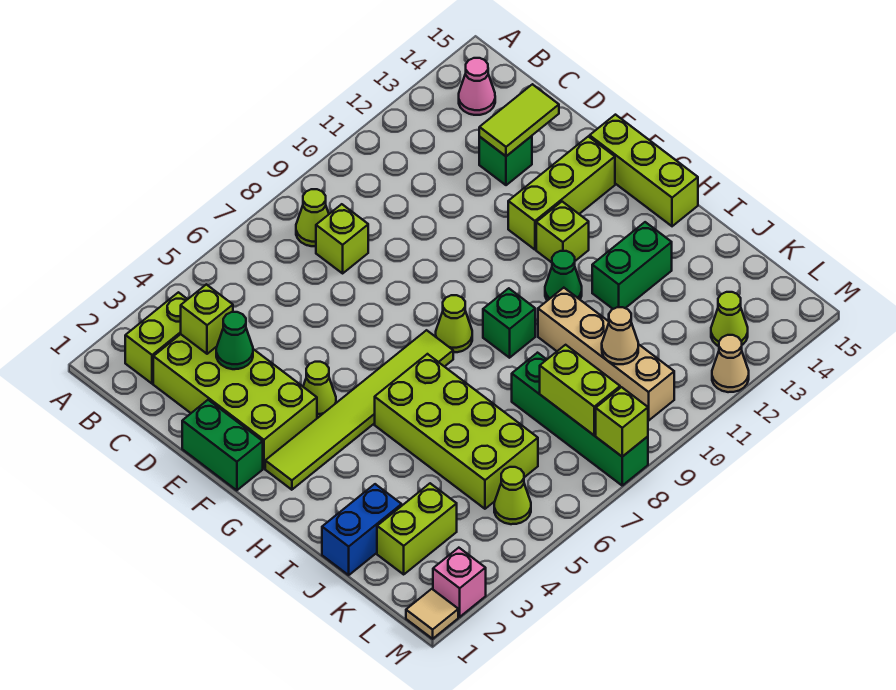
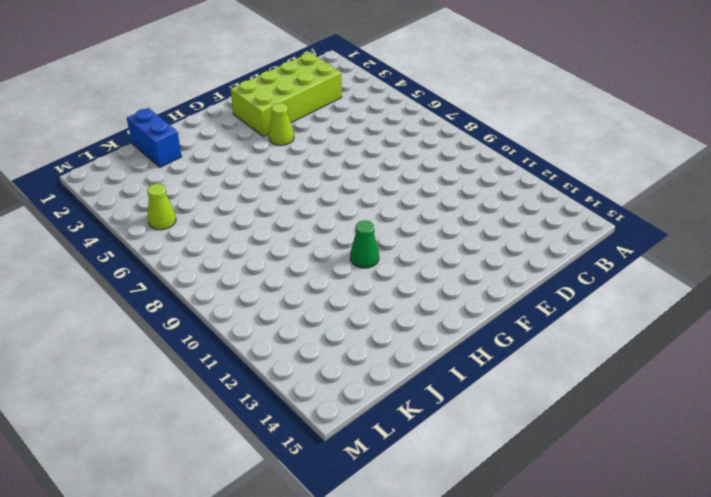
none -> lime 1x2 brick [125,292,188,384]
none -> lime 1x1 cone [296,189,329,246]
none -> pink 1x1 cone [459,58,495,115]
none -> lime 1x1 brick [316,204,368,273]

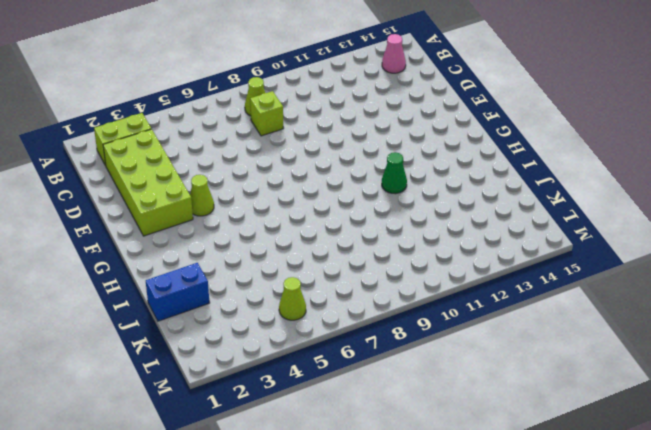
none -> green 1x1 brick [479,136,532,185]
none -> green 1x2 brick [182,400,263,490]
none -> lime 1x3 brick [508,136,615,250]
none -> lime 1x3 brick [590,115,698,226]

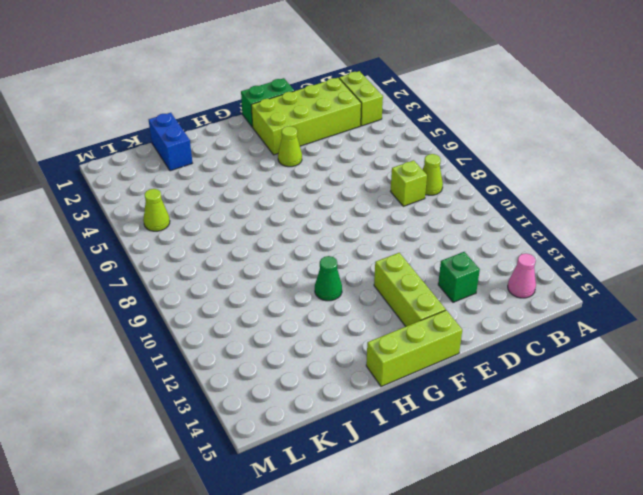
none -> lime 1x6 tile [265,330,453,490]
none -> lime 1x1 cone [436,295,472,352]
none -> lime 1x1 brick [536,202,589,262]
none -> lime 2x4 brick [375,354,538,509]

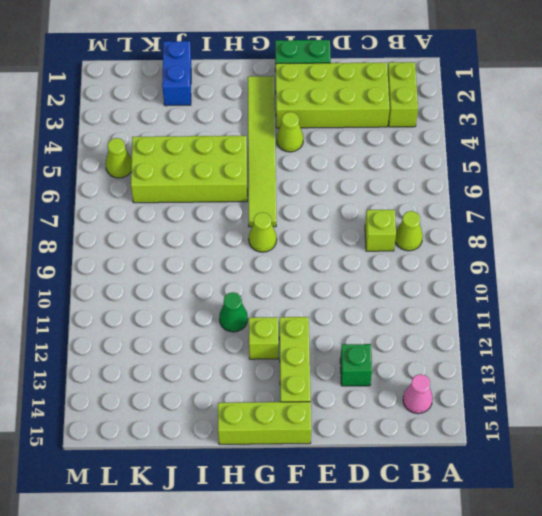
none -> green 1x1 brick [483,288,535,358]
none -> tan 1x4 brick [538,288,674,421]
none -> green 1x2 brick [592,222,672,309]
none -> green 1x4 brick [512,353,648,485]

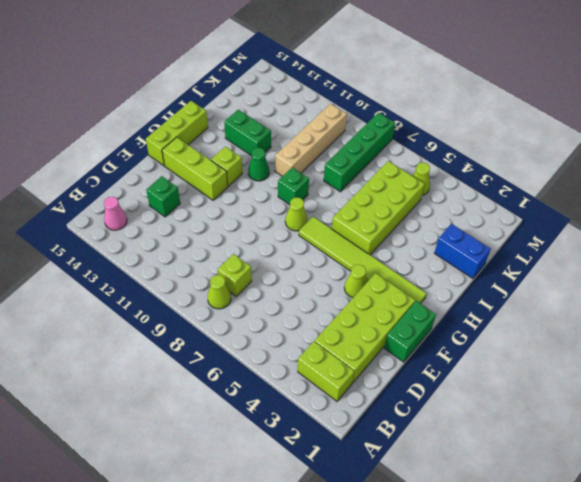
none -> lime 1x2 brick [377,483,457,574]
none -> lime 1x1 cone [711,292,748,346]
none -> tan 1x1 tile [406,589,458,639]
none -> pink 1x1 brick [433,548,486,617]

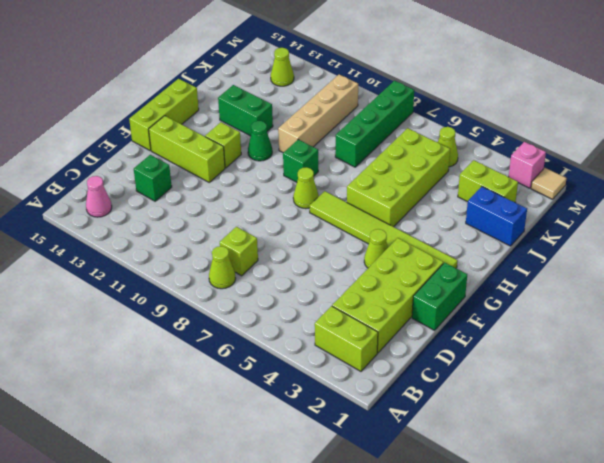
none -> tan 1x1 cone [712,335,749,392]
none -> lime 1x1 brick [181,284,233,354]
none -> green 1x1 cone [216,312,253,369]
none -> lime 1x2 tile [479,84,559,156]

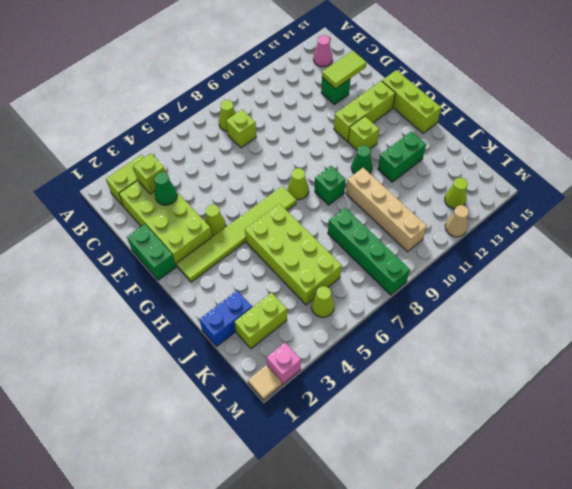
none -> lime 1x2 brick [540,345,620,435]
none -> tan 1x1 cone [602,307,638,364]
none -> lime 1x1 brick [596,387,648,457]

